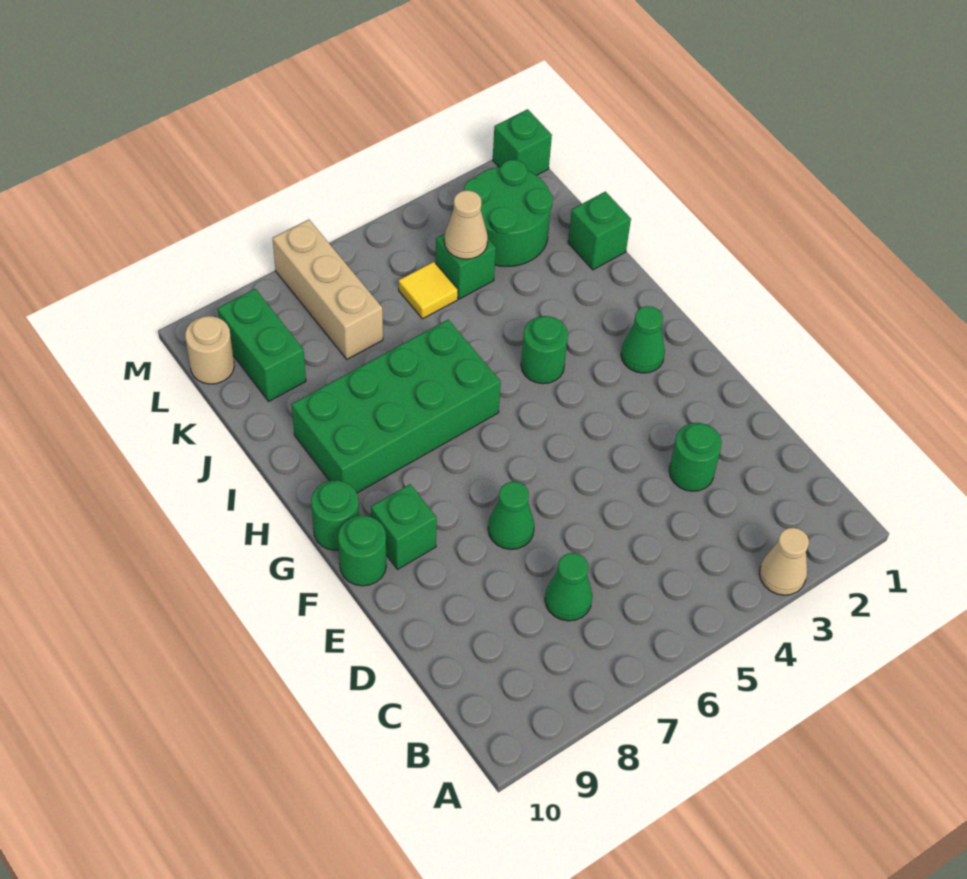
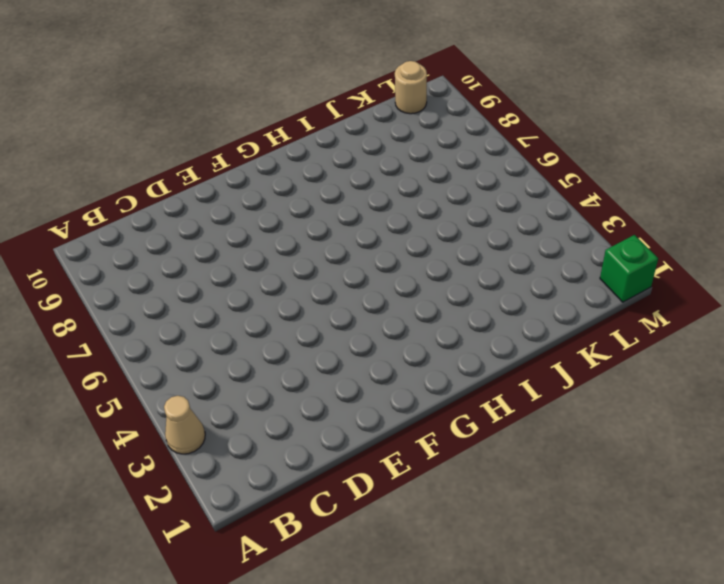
none -> green 1x1 cone [545,553,592,621]
none -> green 1x1 round brick [669,423,722,491]
none -> green 1x1 cone [488,482,534,549]

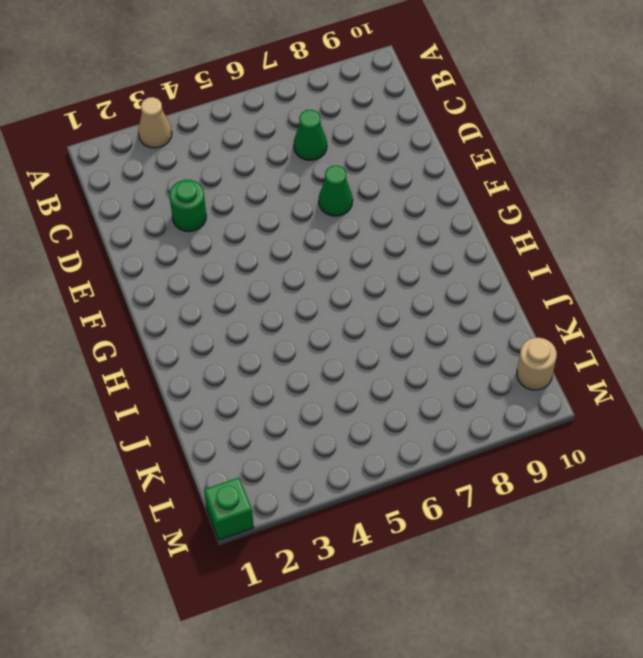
none -> green 1x1 brick [371,484,437,570]
none -> green 1x1 round brick [338,516,386,586]
none -> green 1x1 cone [621,306,665,373]

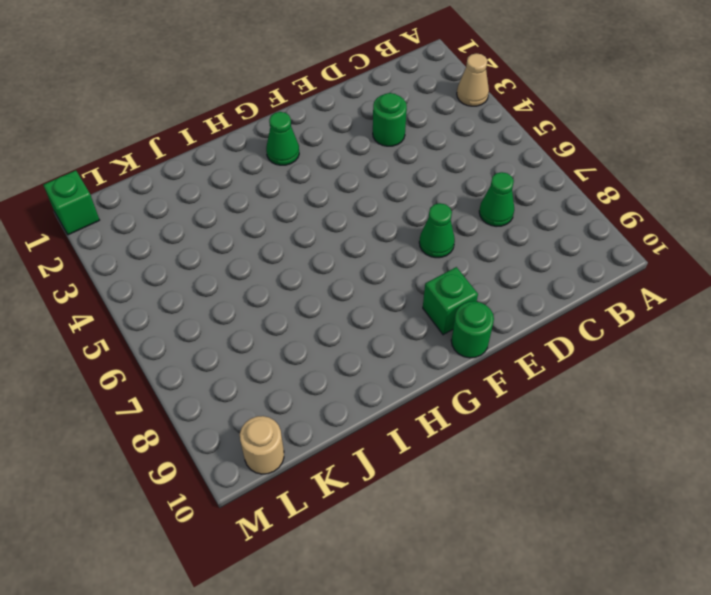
none -> green 1x1 round brick [311,480,359,550]
none -> green 1x1 round brick [521,316,568,384]
none -> green 2x4 brick [292,320,501,493]

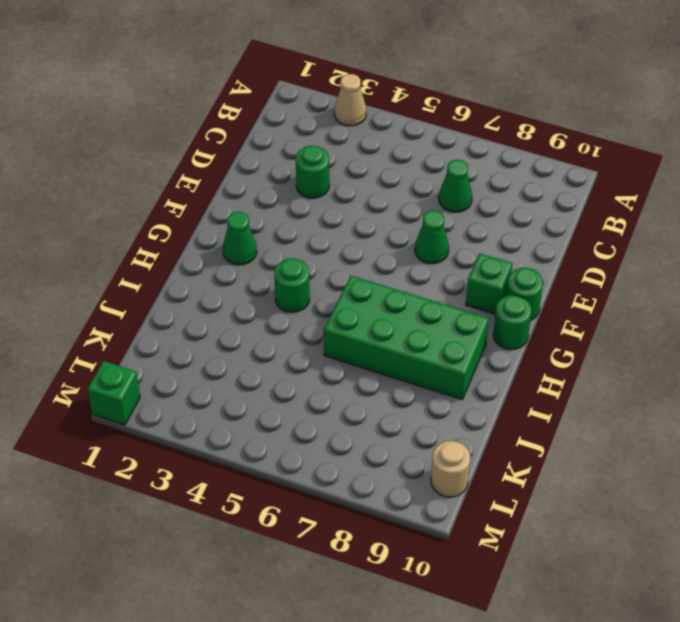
none -> green 1x1 brick [568,192,631,270]
none -> green 2x2 round brick [464,160,553,267]
none -> green 1x1 brick [436,234,496,299]

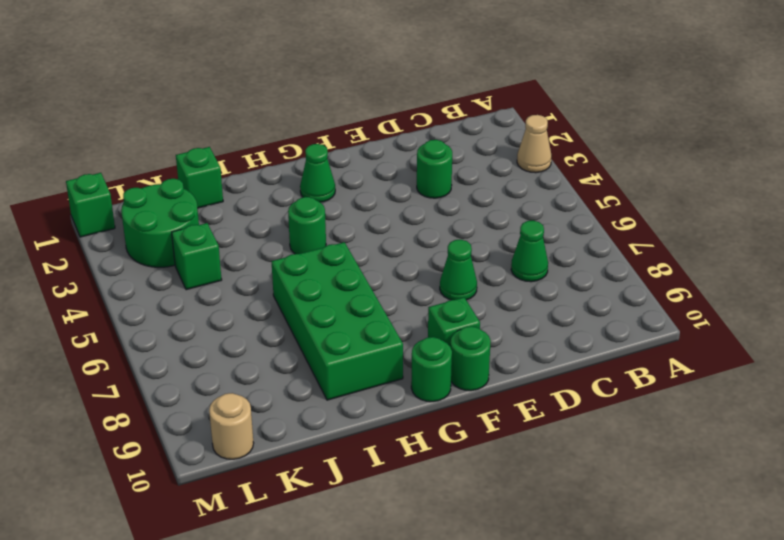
none -> yellow 1x1 tile [399,262,458,319]
none -> tan 1x3 brick [273,220,383,359]
none -> green 1x2 brick [217,289,306,401]

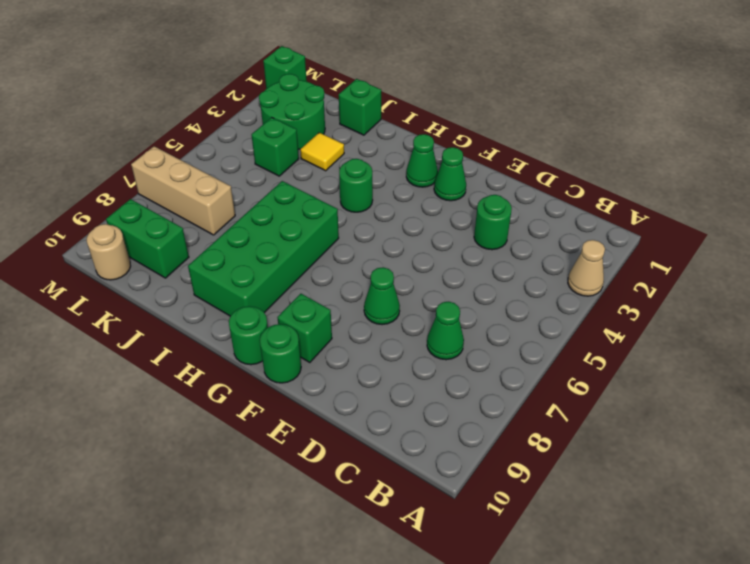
green 1x1 cone [434,147,466,201] -> none
yellow 1x1 tile [300,133,344,171] -> yellow 1x1 tile moved to [399,262,458,319]
none -> tan 1x1 cone [444,190,488,259]

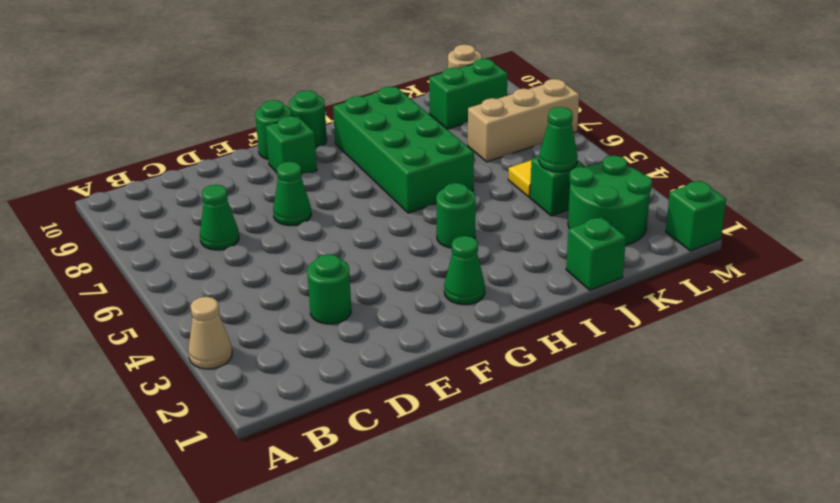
green 1x1 cone [539,107,578,172] -> tan 1x1 cone [444,190,488,259]

